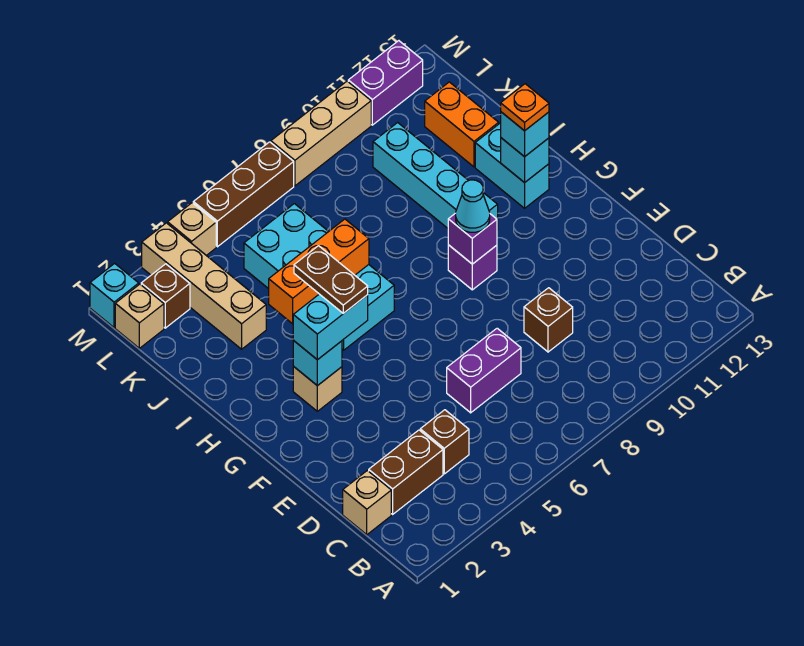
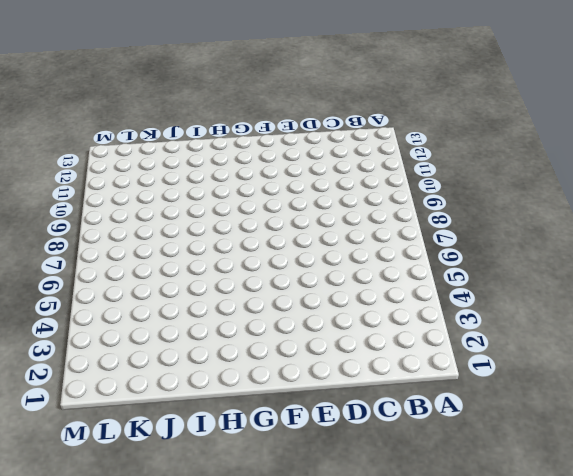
none -> tan 1x1 brick [343,470,391,535]
none -> brown 1x2 brick [369,430,443,514]
none -> brown 1x1 brick [420,410,469,474]

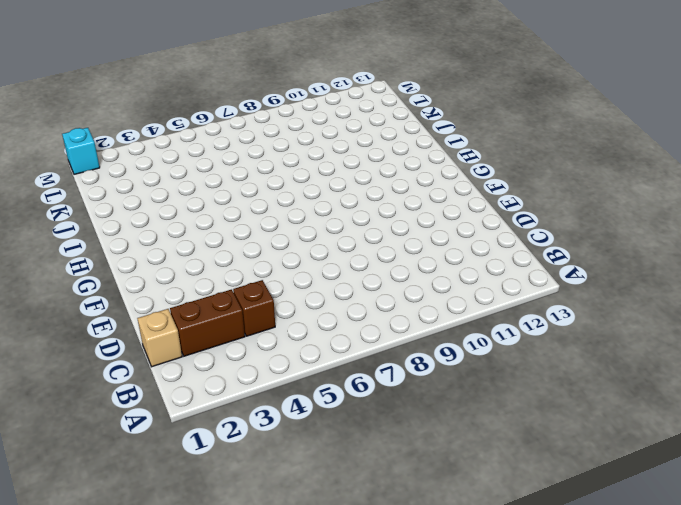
none -> purple 1x2 brick [447,328,521,413]
none -> brown 1x1 brick [524,288,573,352]
none -> tan 1x1 brick [293,366,342,411]

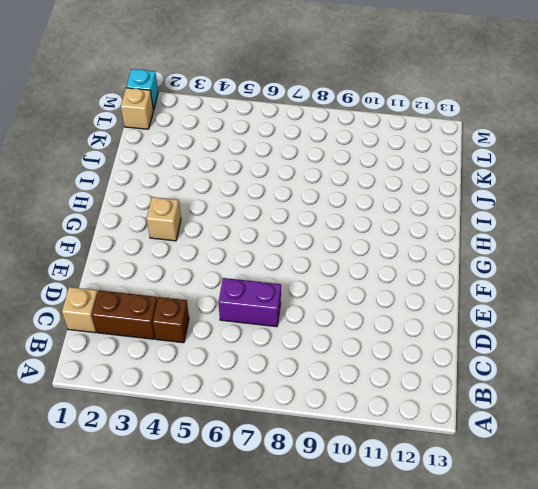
none -> brown 1x1 brick [524,288,573,352]
none -> purple 1x1 brick [448,245,497,290]
none -> cyan 2x4 brick [244,204,394,350]

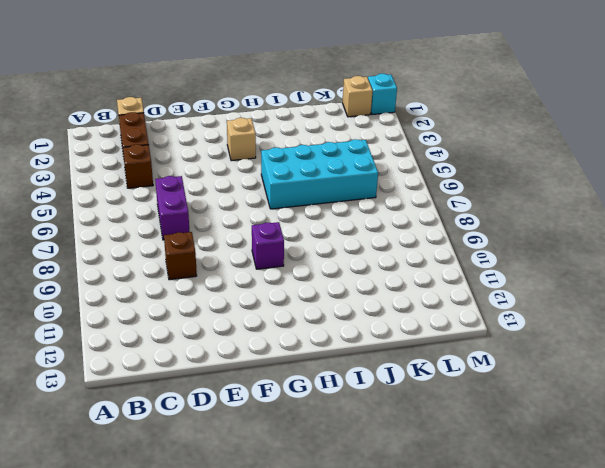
none -> cyan 1x4 brick [373,123,498,230]
none -> cyan 1x2 brick [475,124,549,208]
none -> tan 1x4 brick [142,223,266,349]

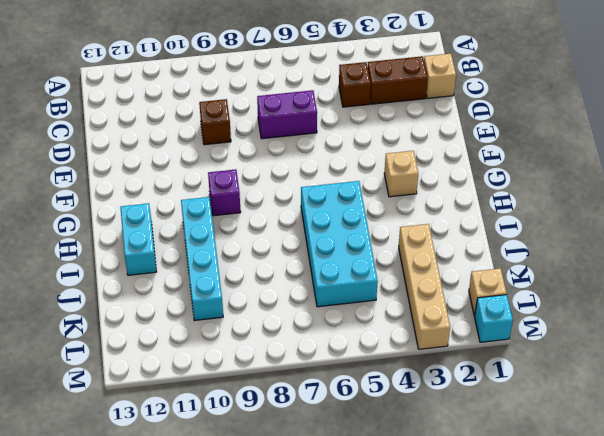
none -> orange 1x2 brick [425,82,499,167]
none -> brown 1x1 brick [141,264,190,328]
none -> tan 1x1 brick [168,203,216,255]

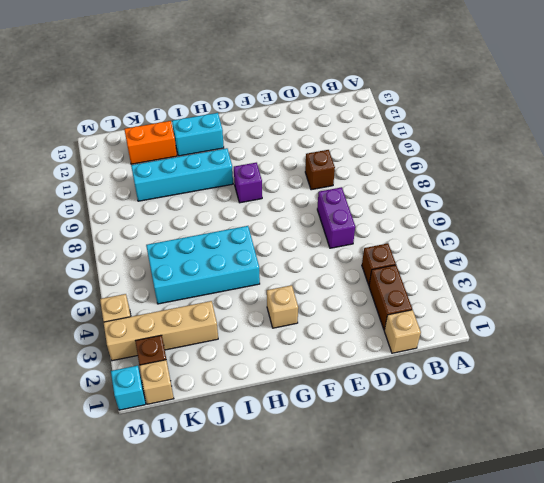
none -> brown 1x3 brick [193,142,294,247]
none -> tan 1x3 brick [271,81,371,186]
none -> purple 1x2 brick [348,41,423,125]

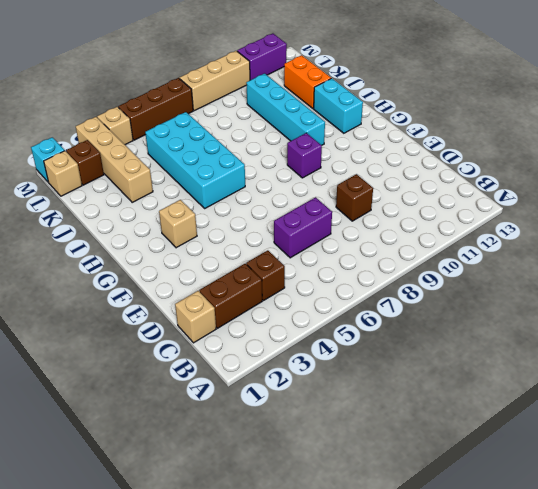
none -> cyan 1x1 brick [293,340,342,386]
none -> purple 1x1 brick [448,213,497,264]
none -> cyan 1x1 brick [501,138,549,183]

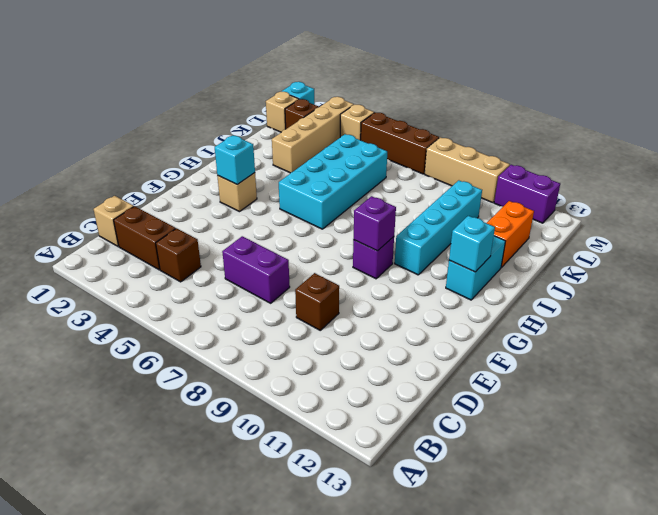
none -> orange 1x3 brick [269,219,369,324]
none -> cyan 1x2 brick [293,294,368,360]
none -> cyan 1x1 cone [456,180,490,232]

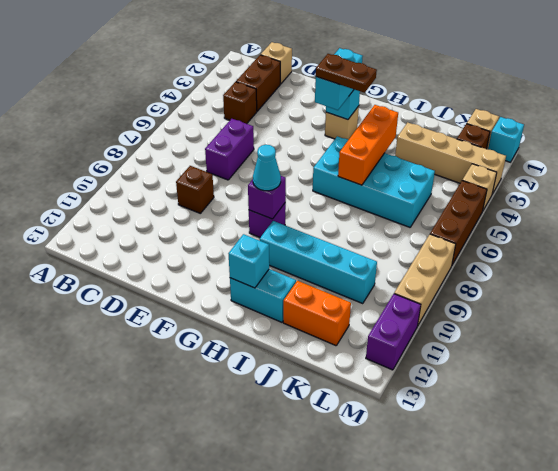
none -> cyan 1x1 brick [501,112,549,157]
none -> orange 1x1 plate [501,84,549,131]

